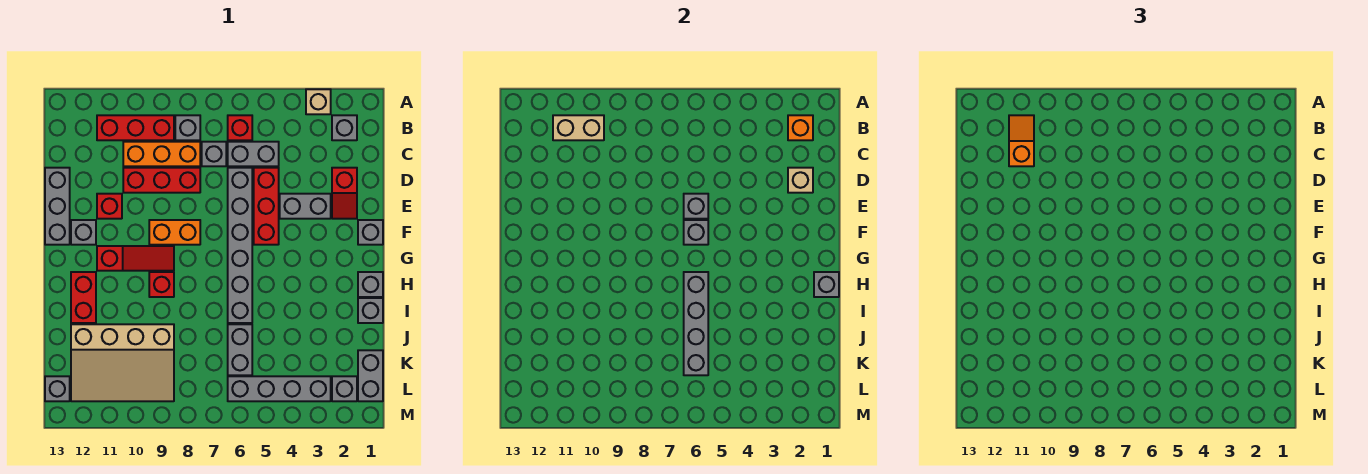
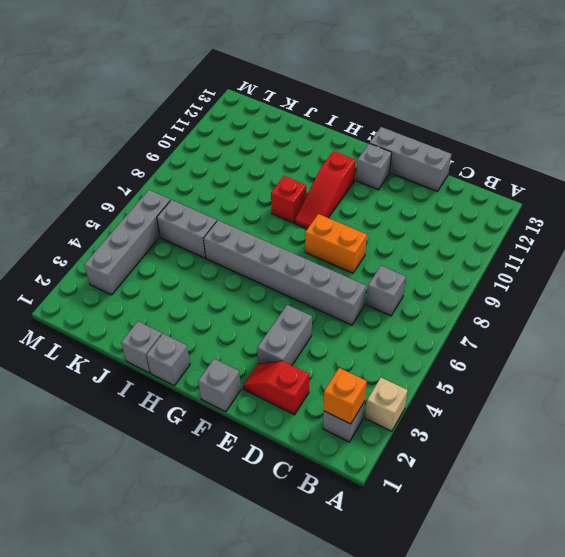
orange 1x2 brick [305,214,367,273] -> orange 1x2 brick turned to [149,220,200,245]
none -> red 1x1 brick [228,115,252,140]
none -> grey 1x1 brick [175,115,200,140]
none -> red 1x3 brick [97,115,174,140]
none -> grey 1x2 brick [228,142,279,166]

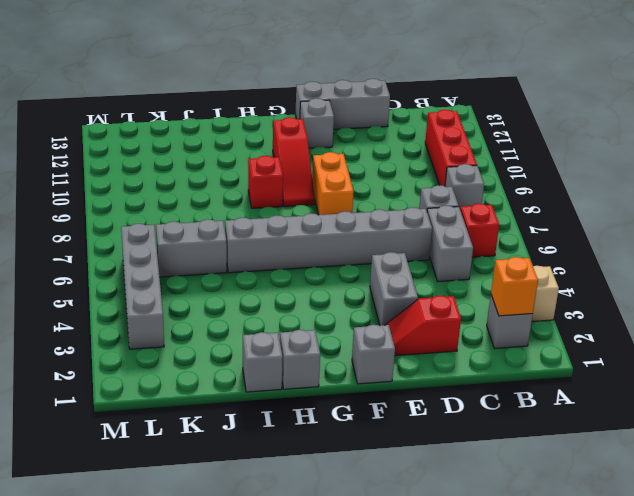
none -> orange 1x3 brick [123,142,200,166]
none -> red 1x3 brick [254,168,279,245]
none -> red 1x3 brick [123,168,200,193]
none -> red 1x1 brick [97,194,122,219]

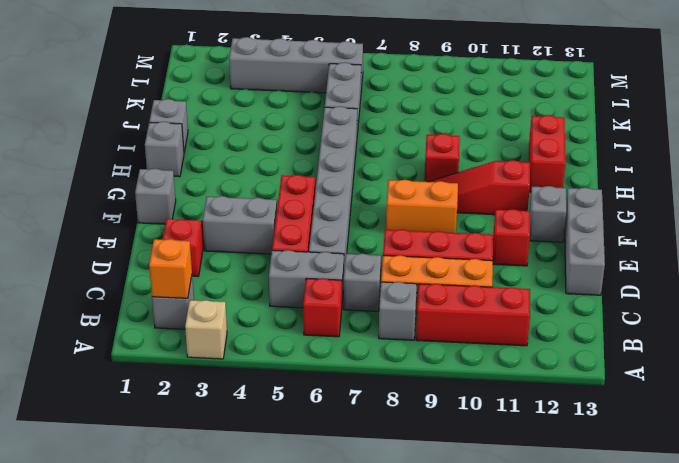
none -> tan 3x4 slope [71,324,174,401]
none -> grey 1x2 brick [358,350,383,401]
none -> grey 1x1 brick [332,376,357,401]
none -> grey 1x1 brick [45,376,70,401]

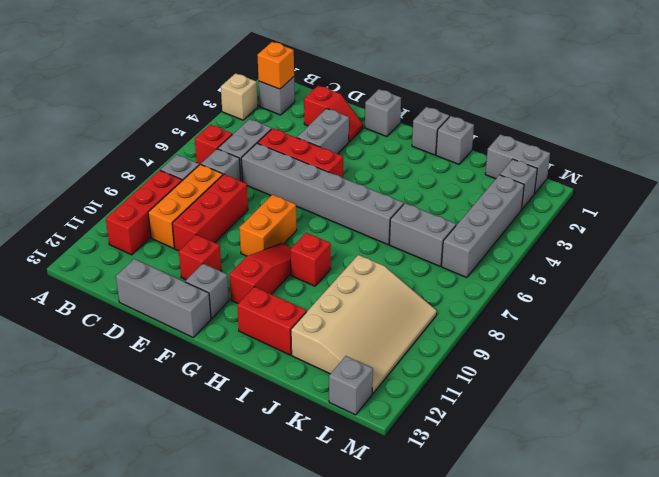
none -> tan 1x2 brick [553,115,604,140]
none -> tan 1x1 brick [788,168,813,193]
none -> grey 1x1 brick [684,194,708,219]
none -> grey 1x1 brick [684,220,708,245]

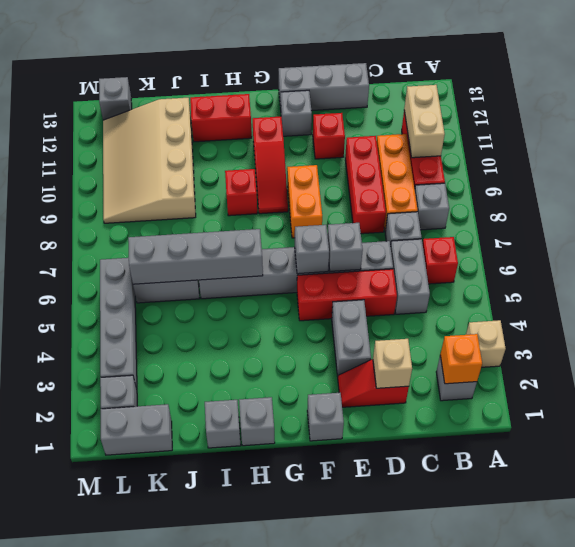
none -> grey 1x1 brick [814,272,839,297]
none -> orange 1x2 slope [1009,115,1034,166]

